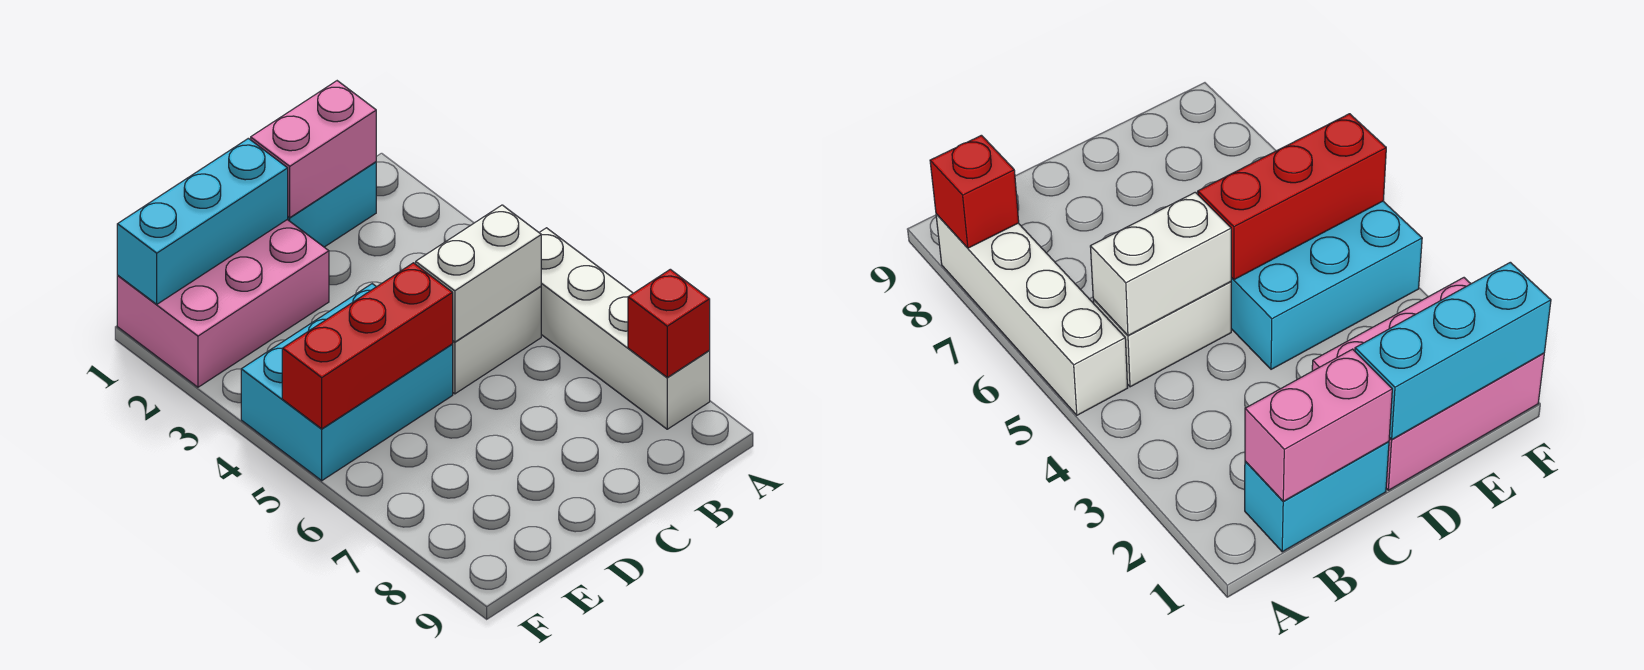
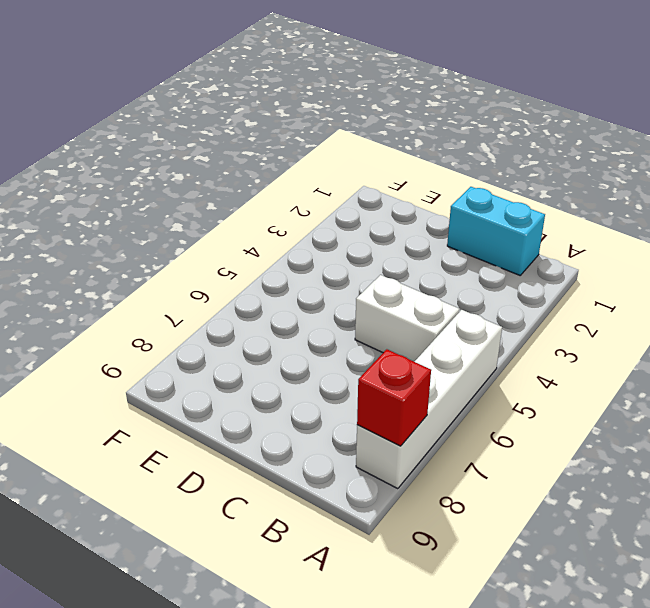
none -> pink 2x3 brick [117,220,329,387]
none -> cyan 2x3 brick [241,284,453,481]

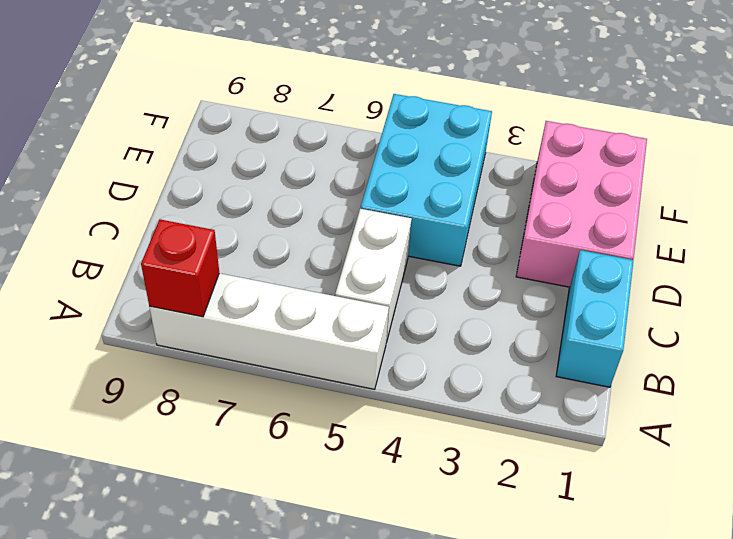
none -> pink 1x2 brick [251,81,376,217]
none -> white 1x2 brick [416,205,541,342]

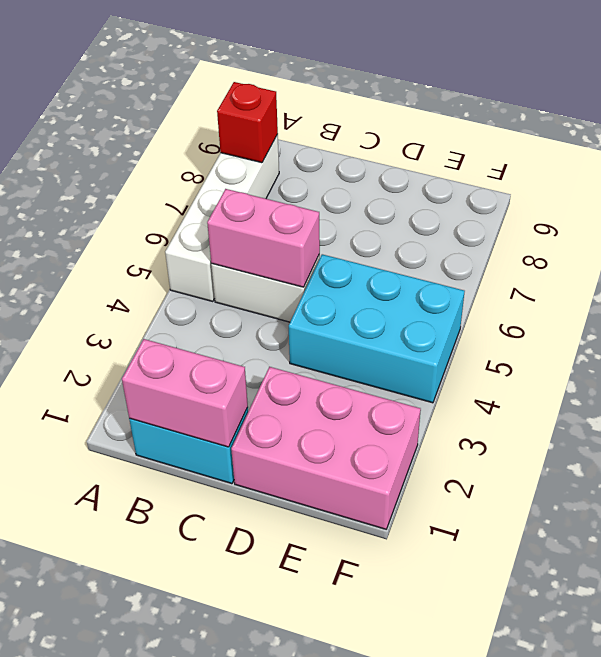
pink 1x2 brick [207,189,320,287] -> white 1x2 brick [416,205,541,342]
none -> cyan 1x3 brick [117,138,288,304]
none -> red 1x3 brick [282,263,453,429]

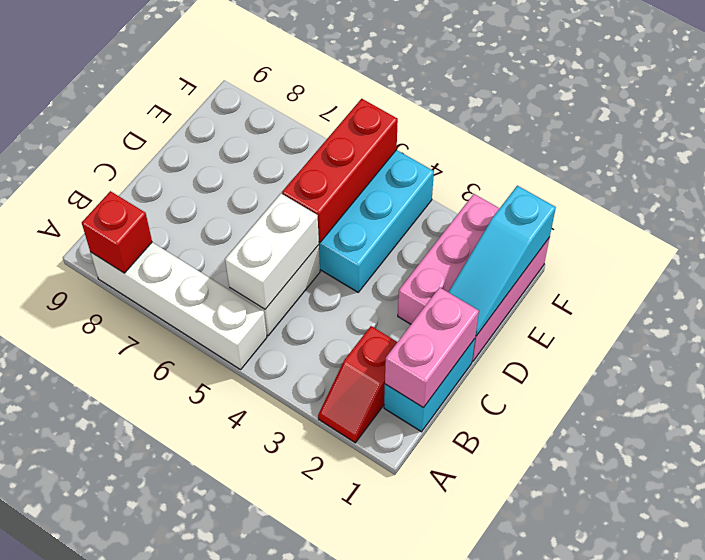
red 1x2 slope [318,326,397,443] -> none
cyan 1x3 slope [449,186,556,336] -> cyan 1x3 brick [117,138,288,304]

